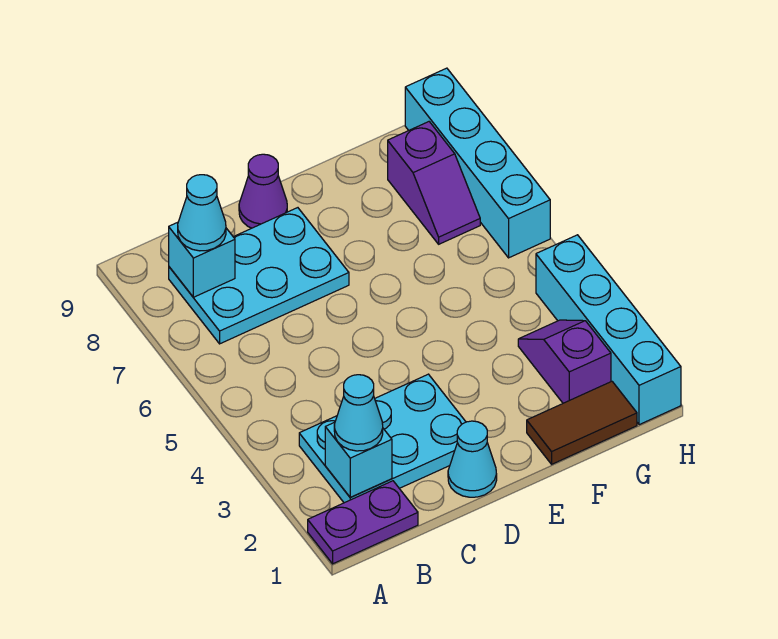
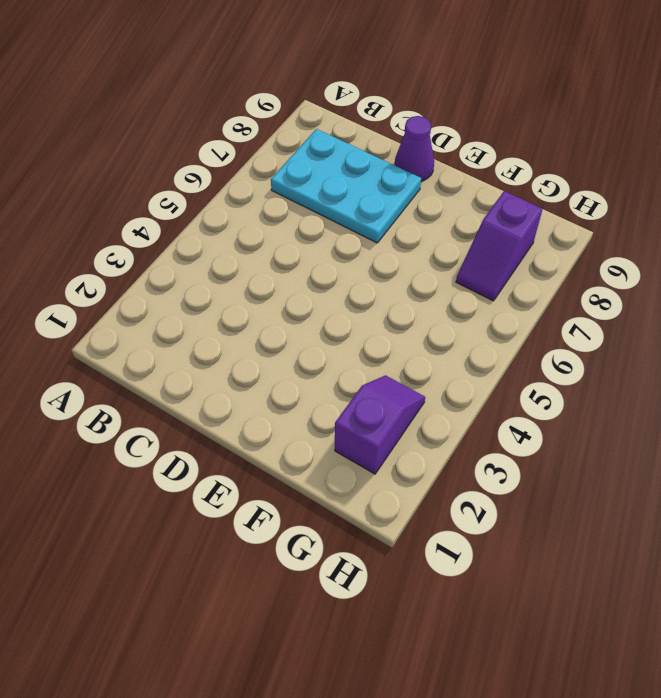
none -> purple 1x2 plate [308,481,418,564]
none -> cyan 2x3 plate [299,374,466,503]
none -> cyan 1x1 cone [448,421,497,497]

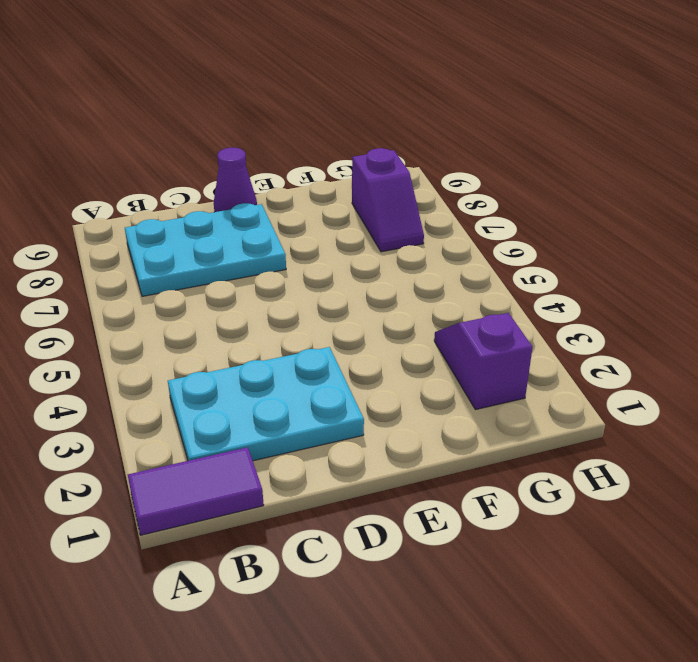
purple 1x2 tile [128,447,264,535] -> purple 1x2 plate [308,481,418,564]
none -> cyan 1x1 cone [448,421,497,497]
none -> brown 1x2 tile [527,381,637,464]
none -> cyan 1x4 brick [536,235,681,425]

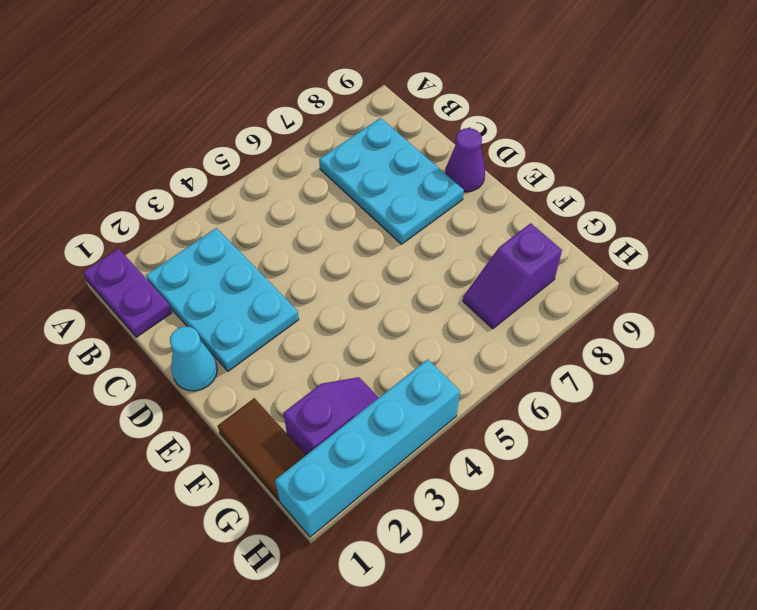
none -> cyan 1x4 brick [405,68,550,258]
none -> cyan 1x1 brick [325,422,392,497]
none -> cyan 1x1 brick [169,222,235,297]

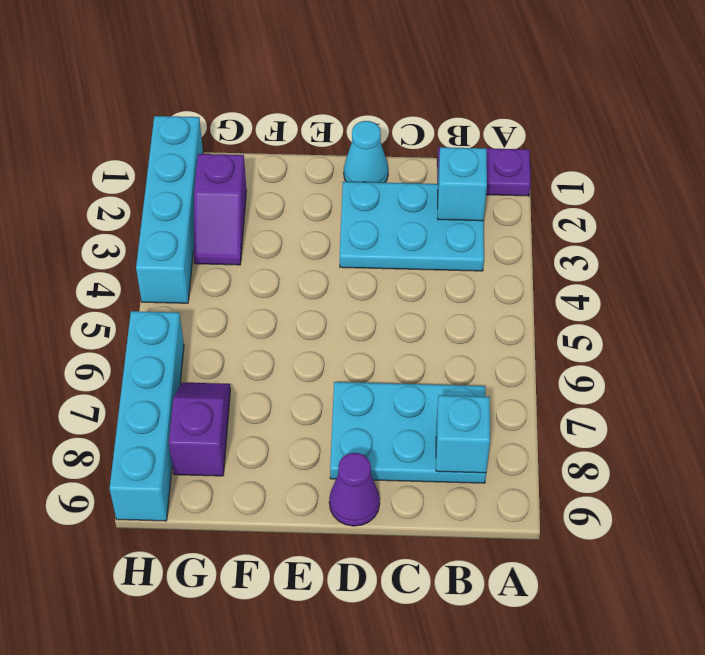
none -> brown 1x2 tile [527,381,637,464]
none -> cyan 1x1 cone [334,375,383,451]
none -> cyan 1x1 cone [178,175,226,251]

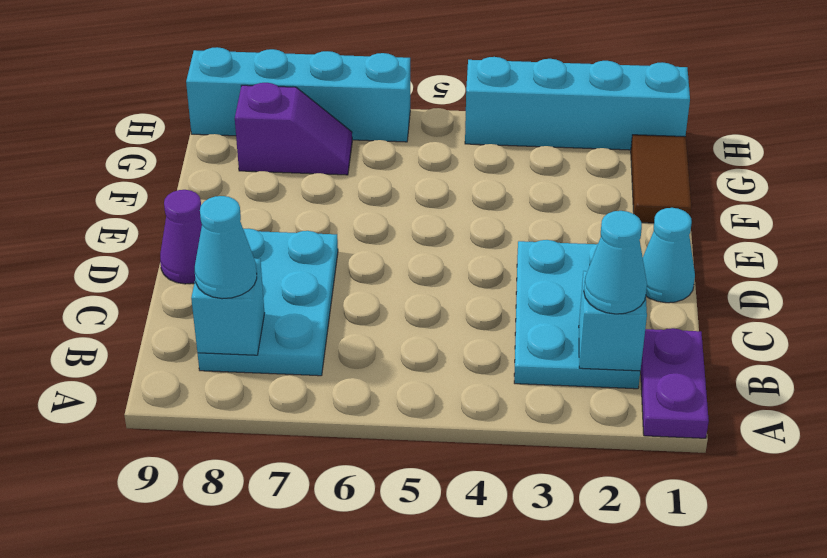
none -> purple 1x2 slope [518,320,611,403]

